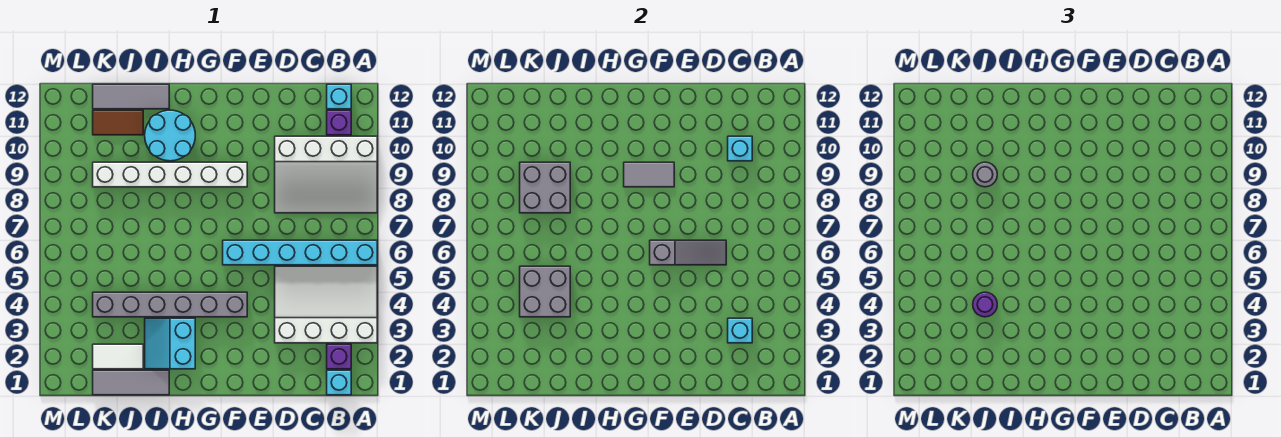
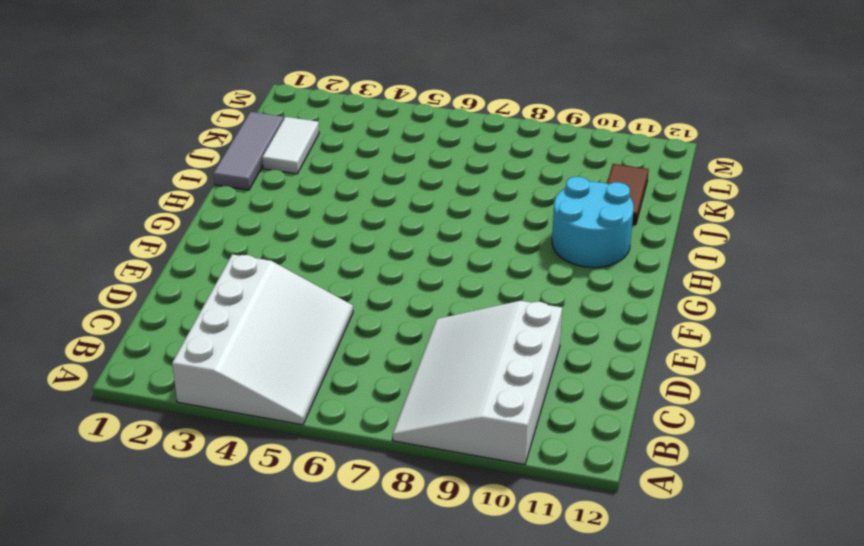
none -> cyan 1x6 brick [223,240,377,265]
none -> cyan 1x1 brick [327,370,351,395]
none -> purple 1x1 brick [327,344,351,369]

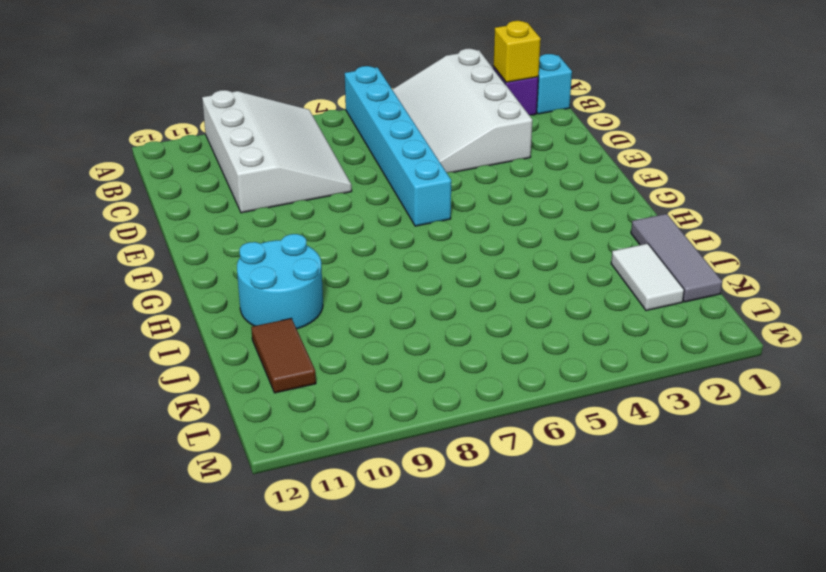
yellow 1x1 brick [493,21,541,82] -> none
none -> purple 1x1 brick [327,110,351,135]
none -> cyan 1x1 brick [327,84,351,109]
none -> grey 1x6 brick [93,292,247,317]

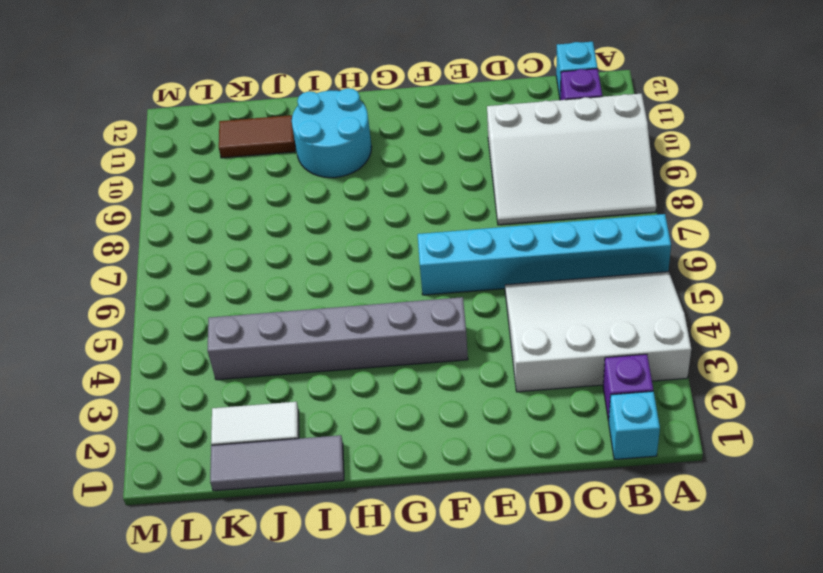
none -> white 1x6 brick [93,162,247,187]
none -> cyan 2x2 slope [145,318,195,369]
none -> grey 1x3 tile [93,84,169,109]

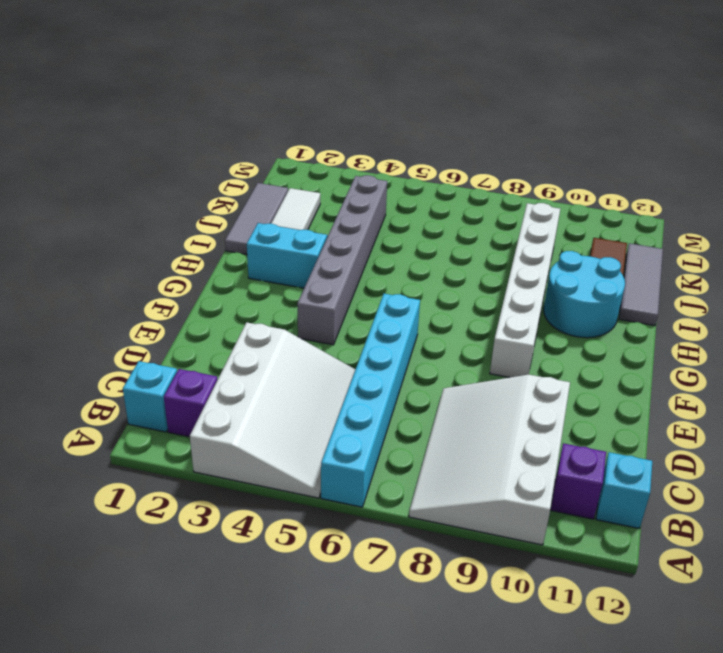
none -> cyan 1x1 brick [728,318,752,343]
none -> cyan 1x1 brick [728,136,752,161]
none -> grey 1x3 slope [650,240,726,265]

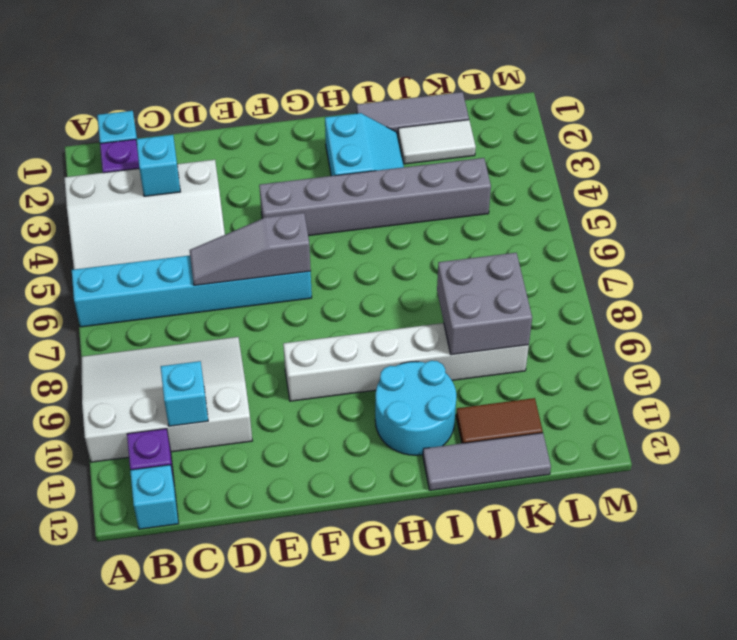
none -> grey 1x2 tile [624,162,674,187]
none -> grey 2x2 brick [520,266,570,317]
none -> purple 1x1 round brick [973,292,997,317]

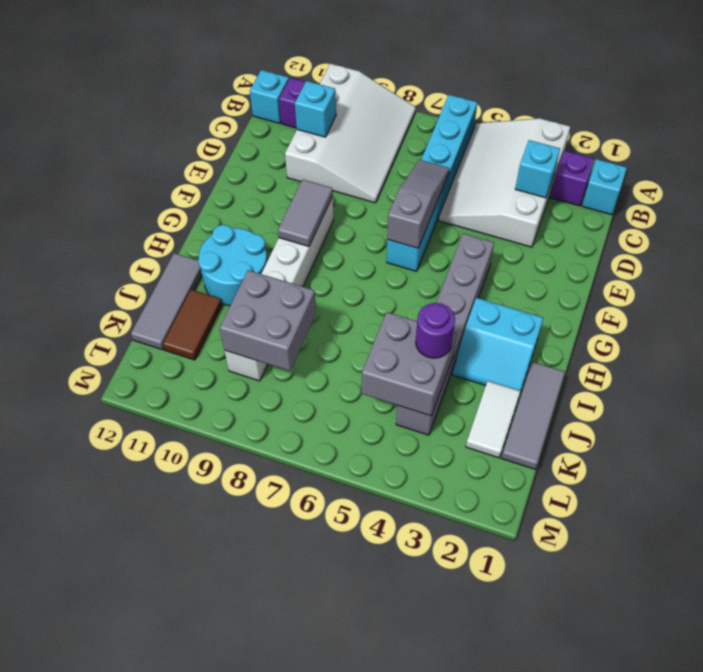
none -> grey 1x1 round brick [973,162,997,187]

